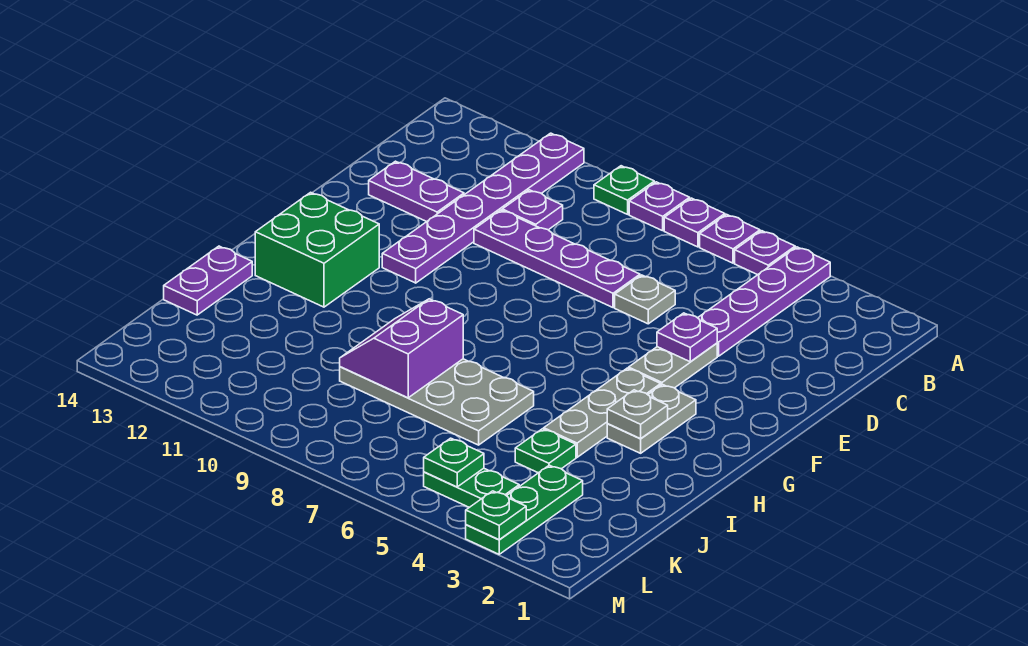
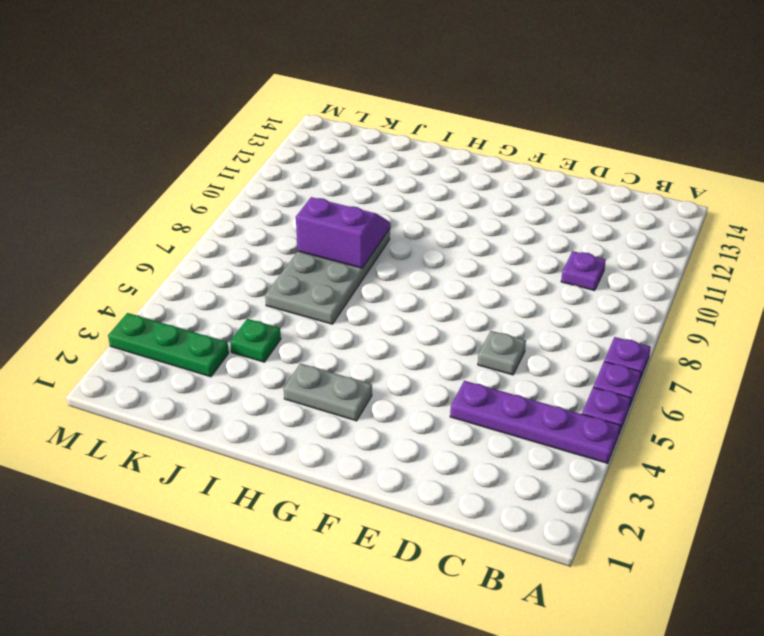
none -> purple 1x1 plate [629,182,690,231]
none -> green 1x1 plate [594,166,654,214]
none -> purple 1x6 plate [382,133,584,283]

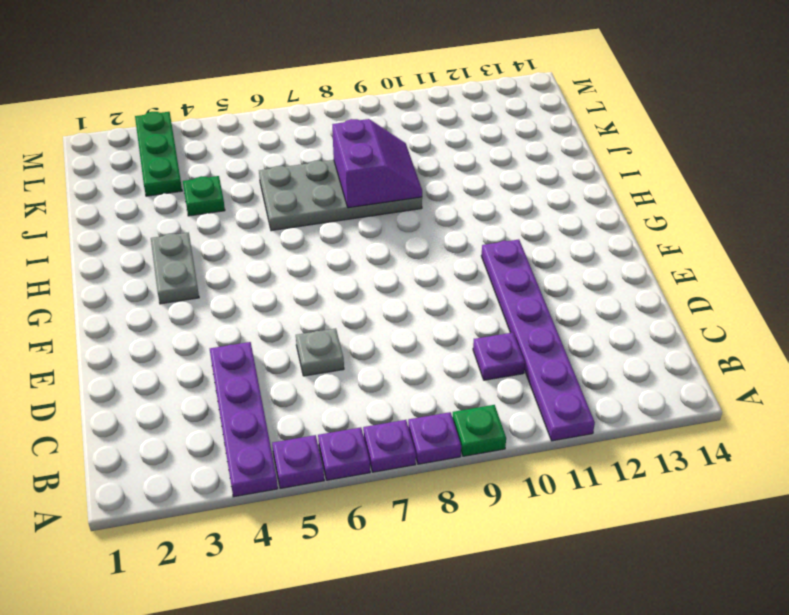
none -> purple 1x4 plate [474,210,640,307]
none -> purple 1x2 plate [369,161,464,222]
none -> grey 1x2 plate [629,343,717,388]

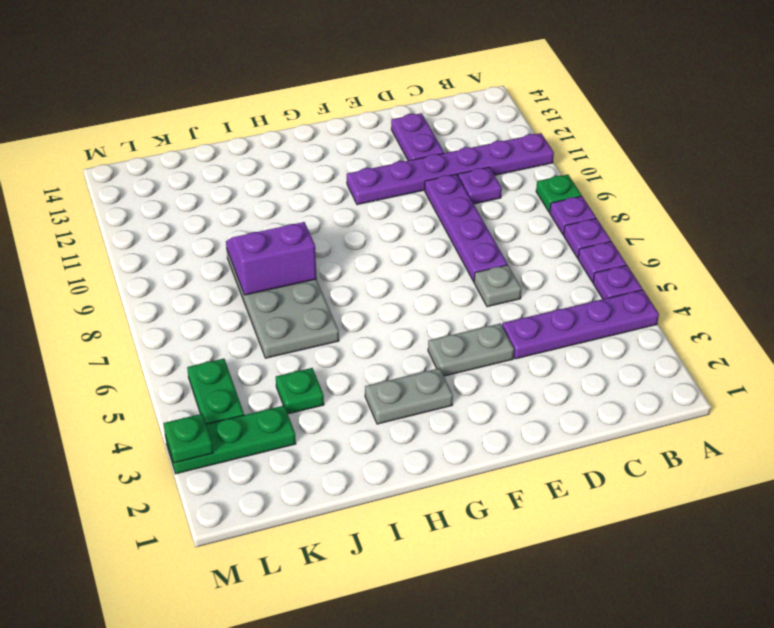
none -> grey 1x3 plate [544,368,661,457]
none -> green 2x2 brick [255,192,379,307]
none -> purple 1x2 plate [164,246,252,315]

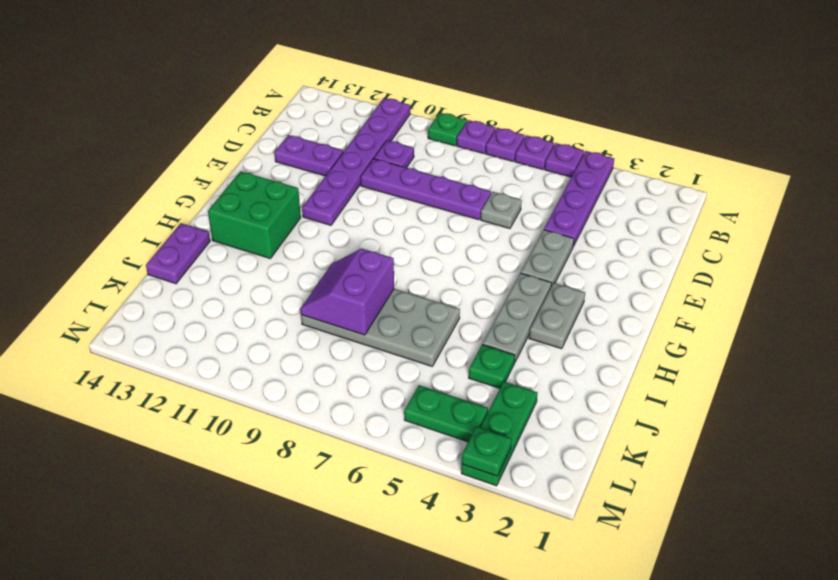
none -> purple 1x1 plate [657,313,717,362]
none -> grey 1x1 plate [607,390,668,439]
none -> green 1x1 plate [424,438,484,487]

